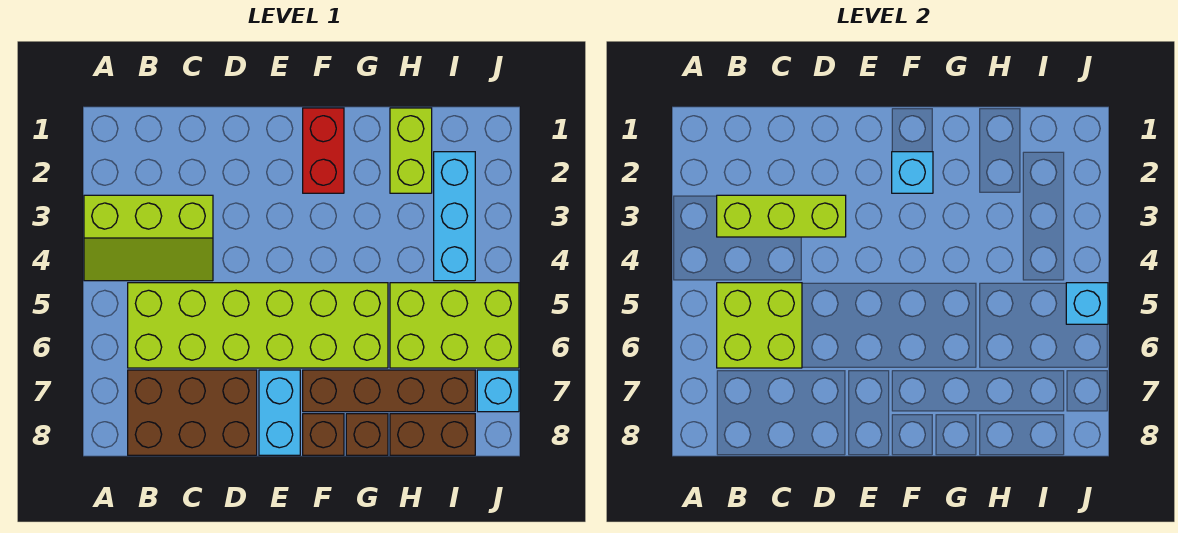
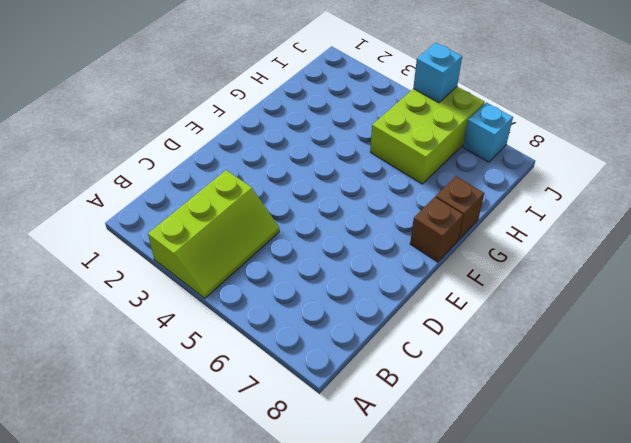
none -> lime 2x6 brick [128,283,388,368]
none -> brown 2x3 brick [128,370,257,455]
none -> cyan 1x2 brick [259,370,300,455]

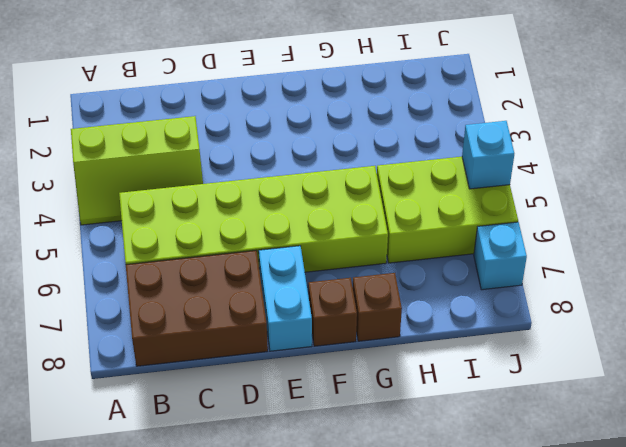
none -> red 1x2 brick [303,108,344,193]
none -> brown 1x4 brick [303,370,475,412]
none -> lime 1x2 brick [390,108,432,193]

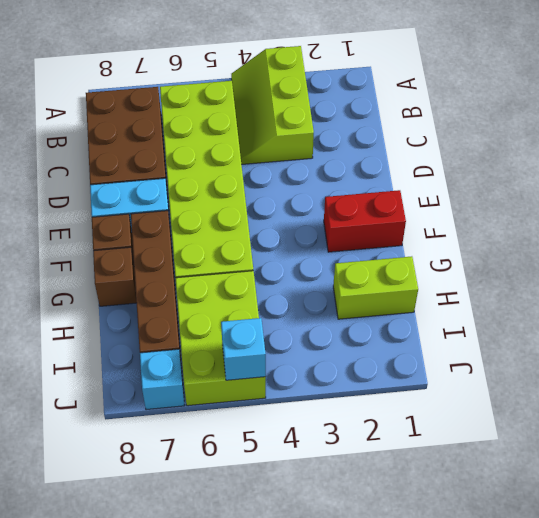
none -> brown 1x2 brick [390,414,475,455]
none -> cyan 1x3 brick [434,152,475,281]
none -> lime 1x3 brick [717,195,846,237]

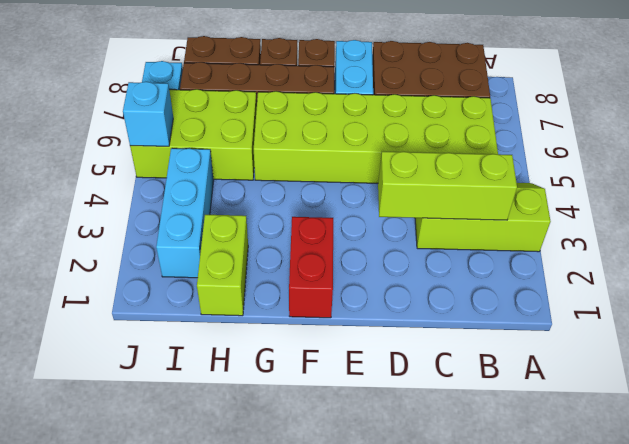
none -> lime 2x2 brick [717,283,802,368]
none -> cyan 1x1 brick [892,152,933,193]

